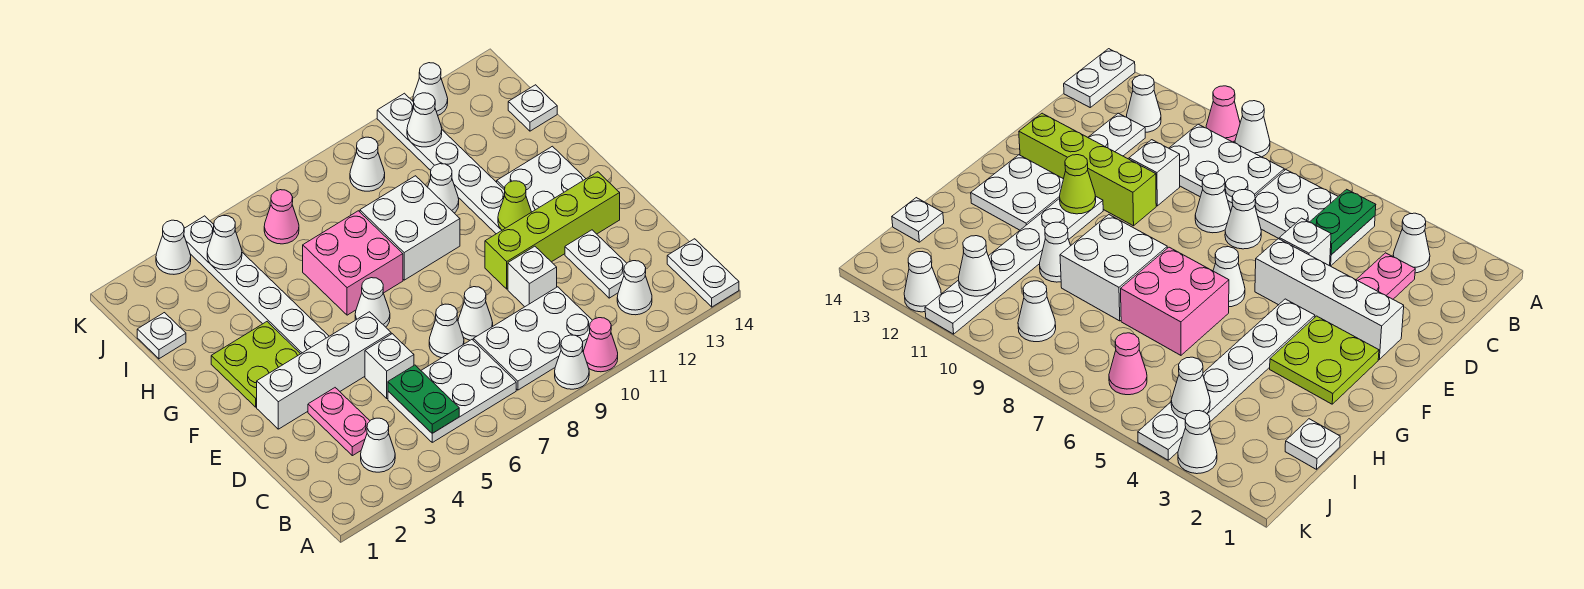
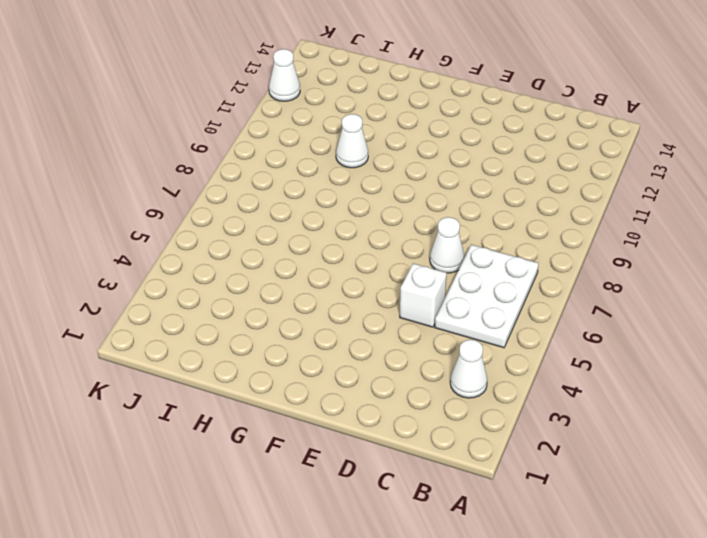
none -> white 1x1 cone [555,335,589,389]
none -> pink 1x1 cone [583,318,618,372]
none -> white 1x2 plate [667,239,739,307]
none -> white 2x3 plate [473,287,592,390]

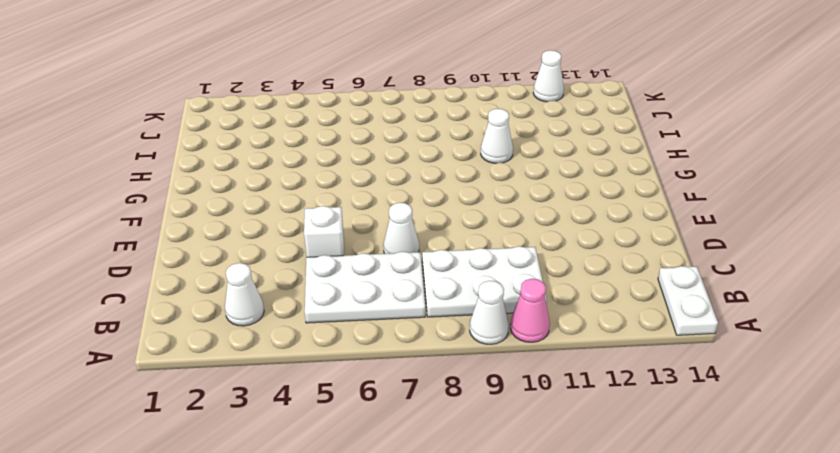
none -> white 1x1 cone [617,261,652,315]
none -> pink 1x2 plate [308,388,370,456]
none -> white 1x2 plate [565,230,627,298]
none -> white 1x1 cone [458,287,493,340]

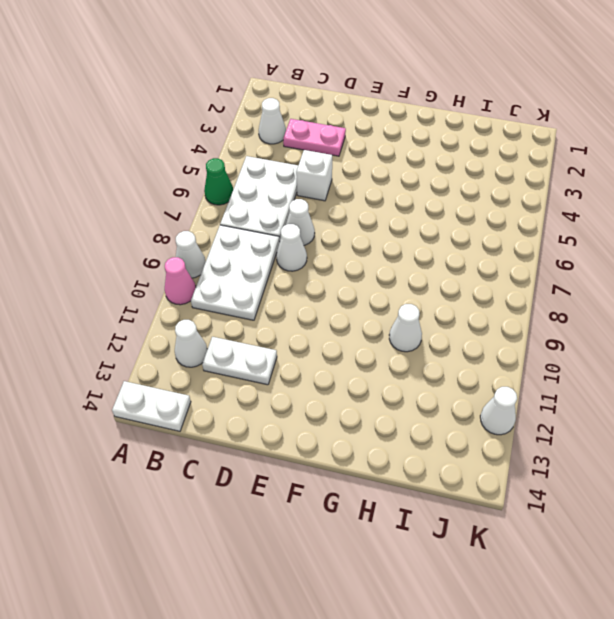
green 1x1 cone [204,158,233,205] -> none
none -> white 1x1 brick [508,246,557,307]
none -> white 1x4 brick [257,312,391,429]
none -> lime 1x4 brick [485,172,620,289]
none -> lime 2x2 plate [211,322,300,407]

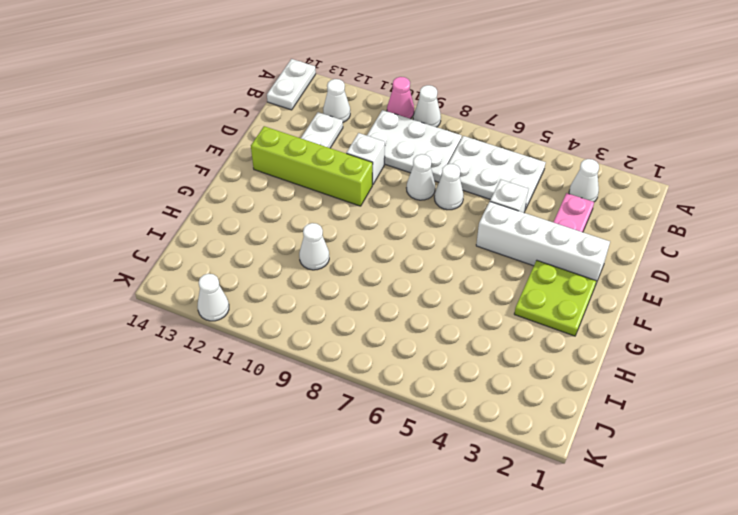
none -> white 1x6 plate [184,216,329,354]
none -> white 1x1 cone [355,278,390,327]
none -> white 1x6 plate [377,93,505,234]
none -> white 2x2 plate [497,146,586,212]

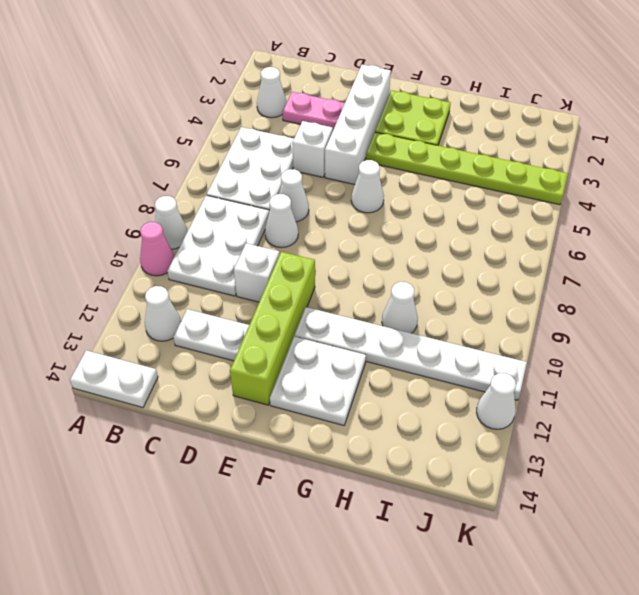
lime 1x6 plate [366,132,568,205] -> white 1x6 plate [184,216,329,354]
none -> pink 2x2 brick [303,211,403,315]
none -> white 2x2 brick [360,176,460,280]
none -> white 1x1 plate [137,313,186,359]
none -> white 1x1 plate [508,85,557,131]

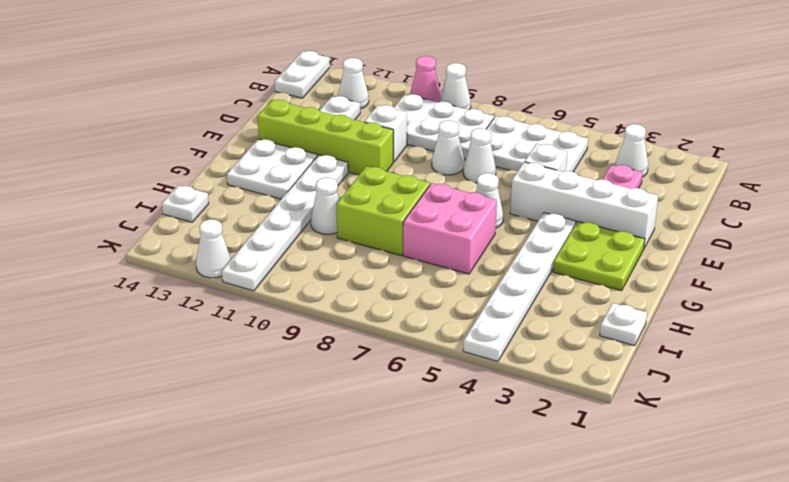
lime 2x2 brick [337,166,430,256] -> white 2x2 brick [360,176,460,280]
none -> pink 1x1 cone [264,190,299,244]
none -> white 1x1 cone [350,137,385,191]
none -> white 1x1 cone [156,220,191,274]
none -> green 1x2 plate [388,365,459,433]

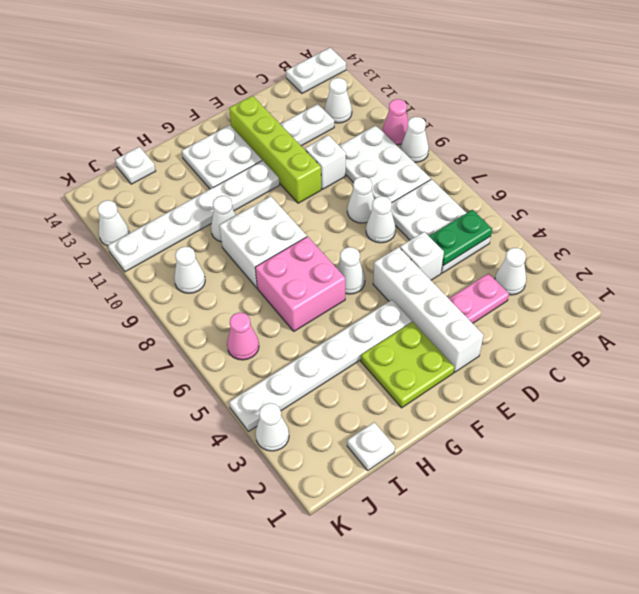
none -> lime 1x1 cone [498,181,531,230]
none -> white 1x1 cone [207,215,242,270]
none -> white 1x1 cone [407,93,442,147]

